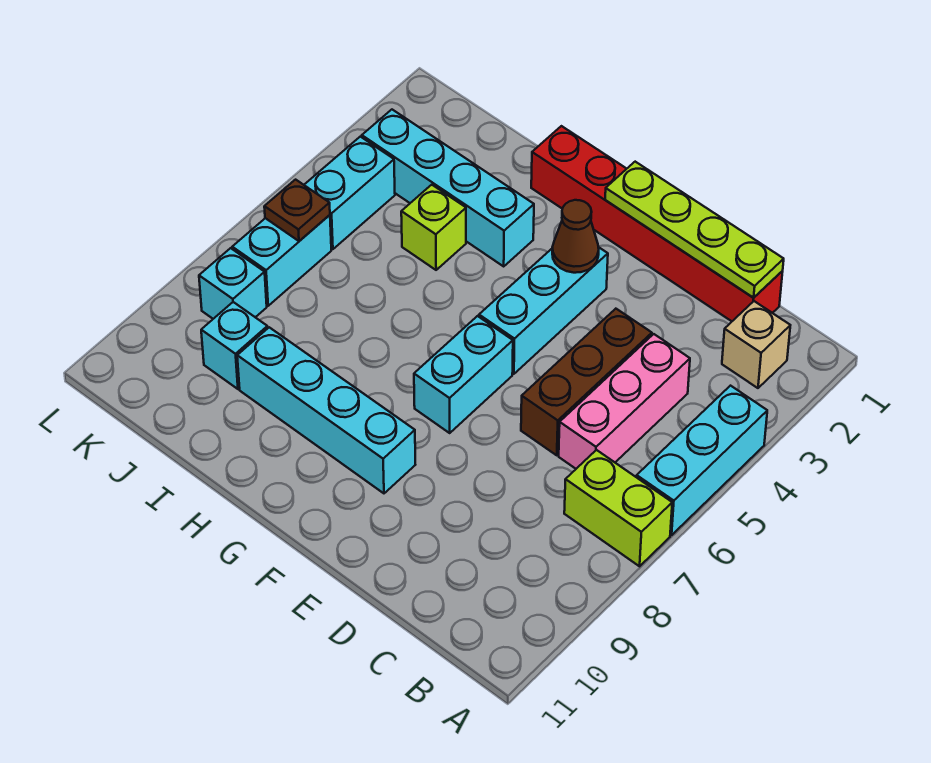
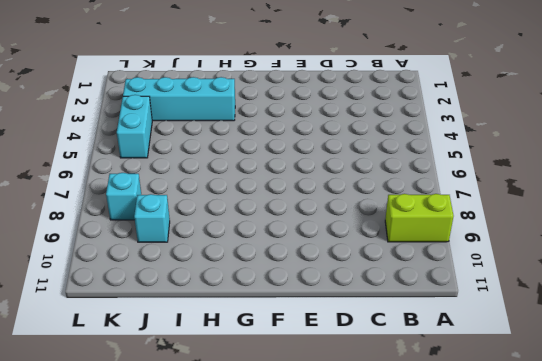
lime 1x2 brick [385,194,454,242] -> lime 1x2 brick moved to [564,450,672,566]
none -> cyan 1x3 brick [637,386,767,535]
none -> tan 1x1 brick [722,301,790,388]
none -> red 1x6 brick [531,126,783,321]

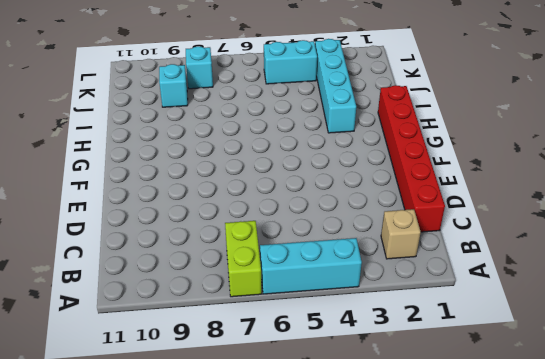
none -> pink 1x3 brick [559,334,690,469]
none -> brown 1x3 brick [521,309,652,455]
none -> cyan 1x3 brick [479,247,608,374]

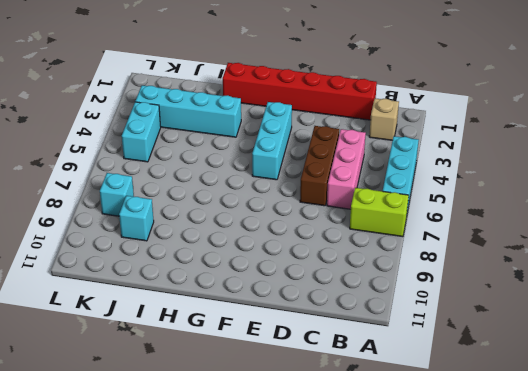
none -> cyan 1x2 brick [414,316,513,433]
none -> cyan 1x4 brick [237,327,415,493]
none -> lime 1x1 brick [401,185,466,270]

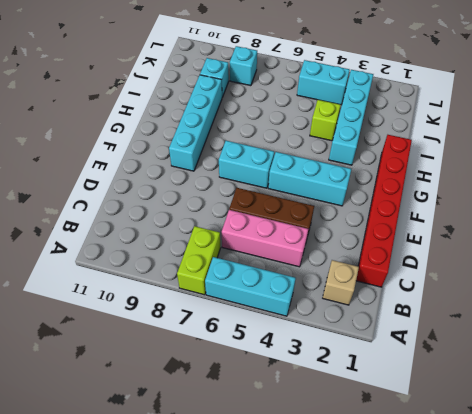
none -> cyan 1x2 brick [232,215,331,306]
none -> lime 1x4 plate [605,162,784,298]
none -> brown 1x1 cone [552,200,599,273]

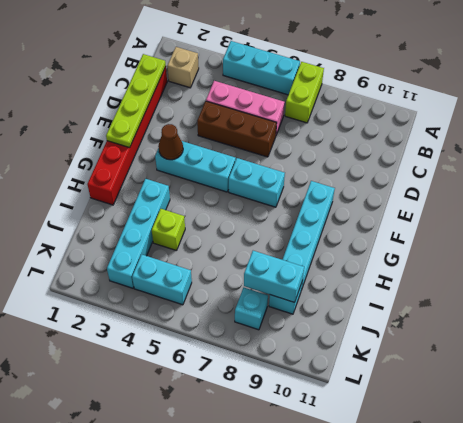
cyan 1x2 brick [244,251,304,302] -> cyan 1x2 brick moved to [232,215,331,306]
none -> brown 1x1 plate [264,180,330,241]

